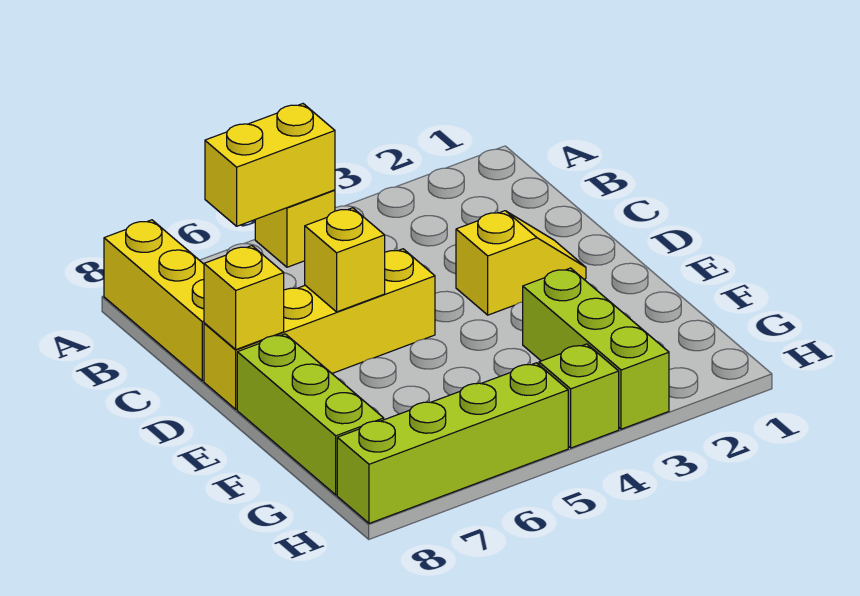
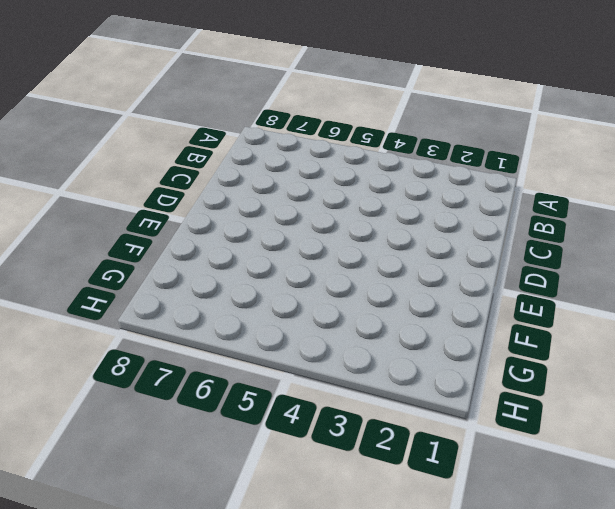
none -> yellow 1x1 brick [255,190,335,267]
none -> yellow 1x3 brick [104,220,204,381]

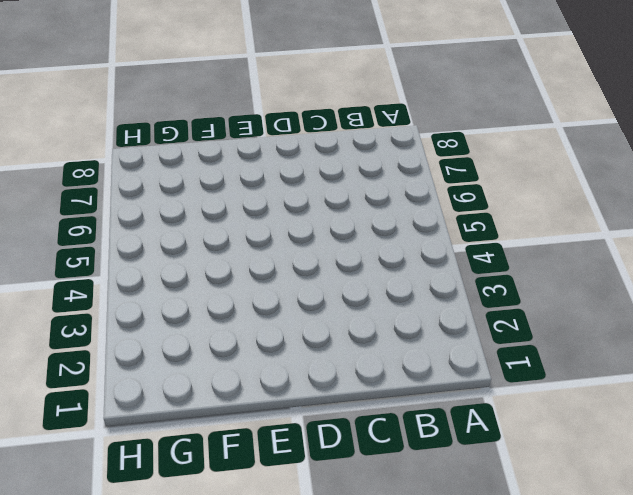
none -> yellow 1x1 brick [255,190,335,267]
none -> yellow 1x3 brick [104,220,204,381]

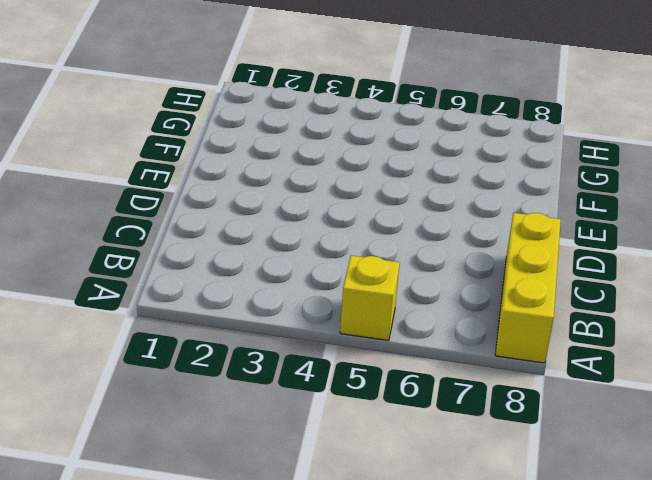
none -> yellow 1x2 slope [456,211,586,315]
none -> yellow 1x4 brick [204,249,435,409]

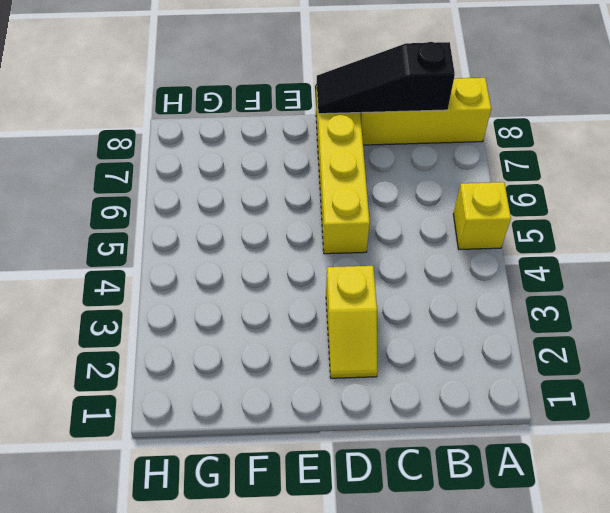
black 1x3 slope [317,42,455,114] -> yellow 1x1 brick [204,246,284,350]
none -> lime 1x3 brick [237,334,384,495]
none -> lime 1x3 brick [523,268,669,429]

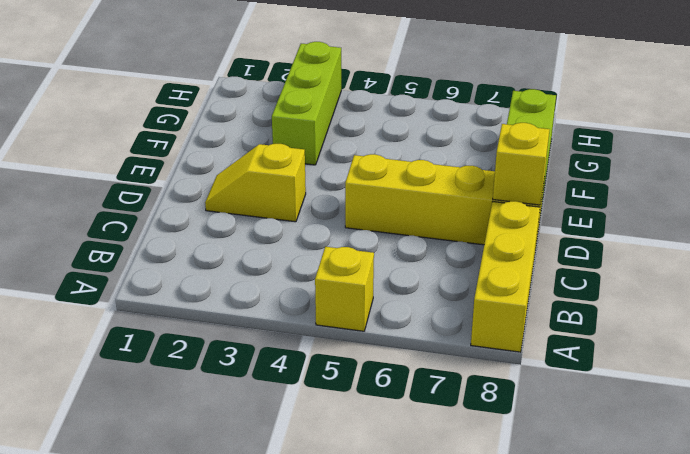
none -> lime 1x1 brick [539,344,619,448]
none -> lime 1x4 brick [337,363,568,523]

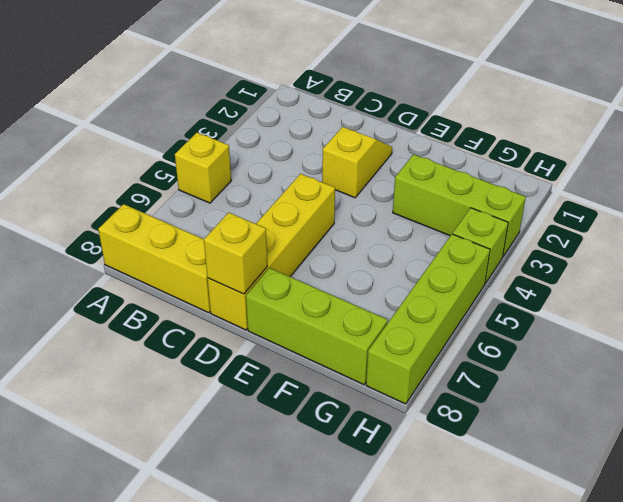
none -> yellow 1x2 brick [205,104,335,226]
none -> yellow 1x1 brick [305,208,385,312]

